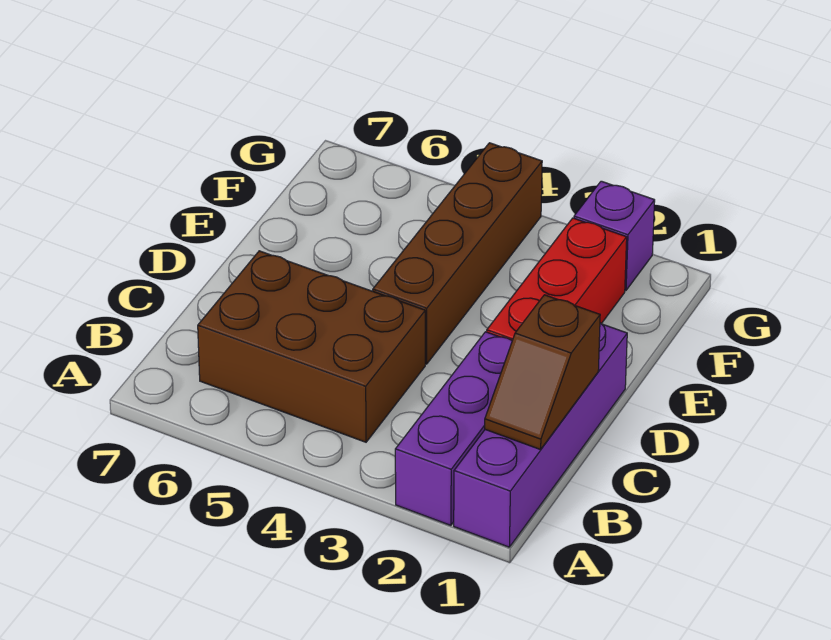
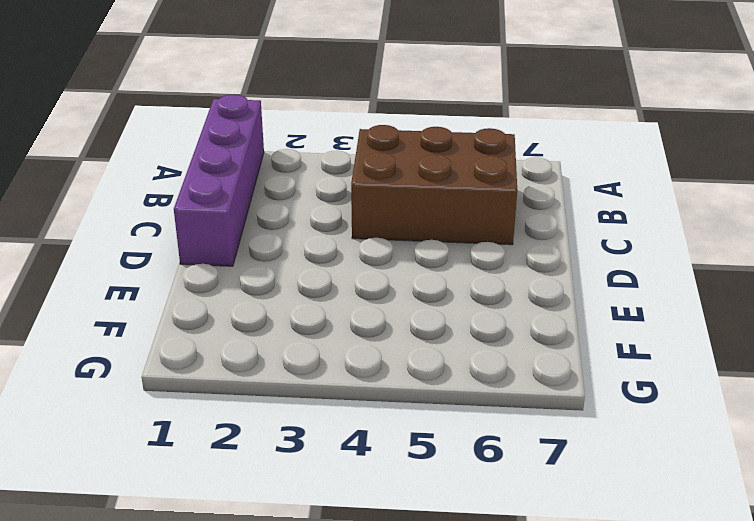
none -> purple 1x3 brick [395,332,512,525]
none -> red 1x3 brick [487,218,627,340]

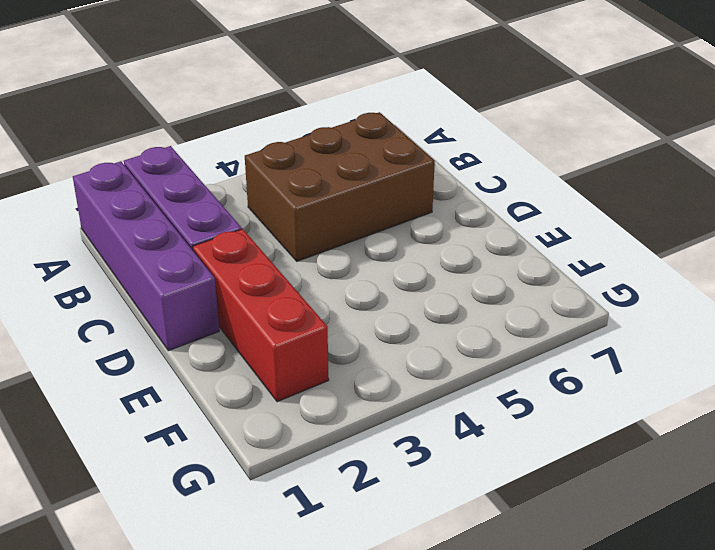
none -> brown 1x4 brick [373,143,542,364]
none -> purple 1x1 brick [574,181,655,290]

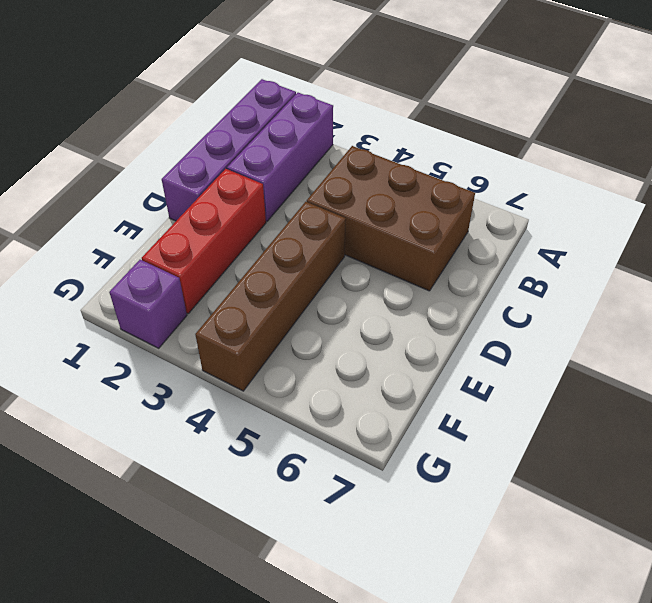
none -> brown 1x2 slope [485,295,600,450]

